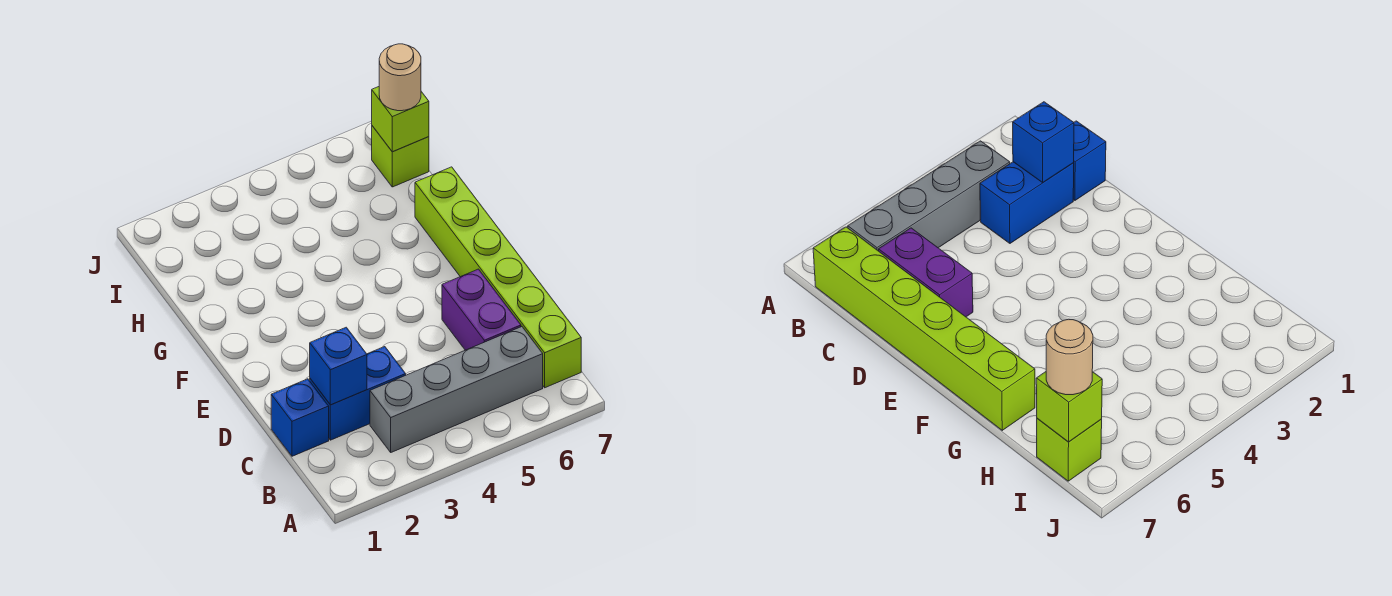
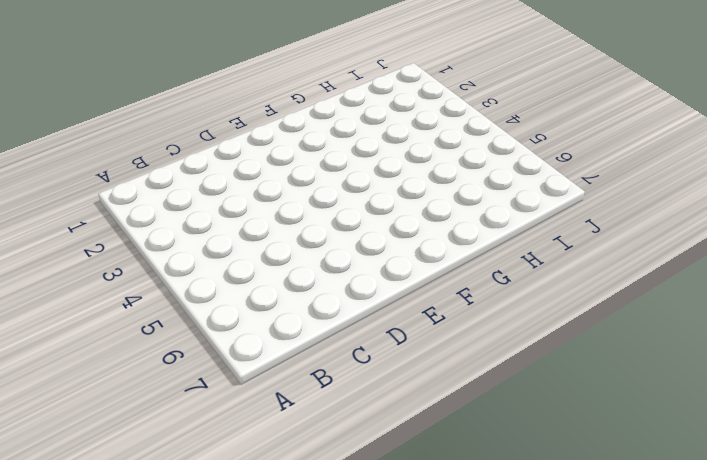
none -> grey 1x4 brick [370,327,543,452]
none -> lime 1x6 brick [415,167,581,388]

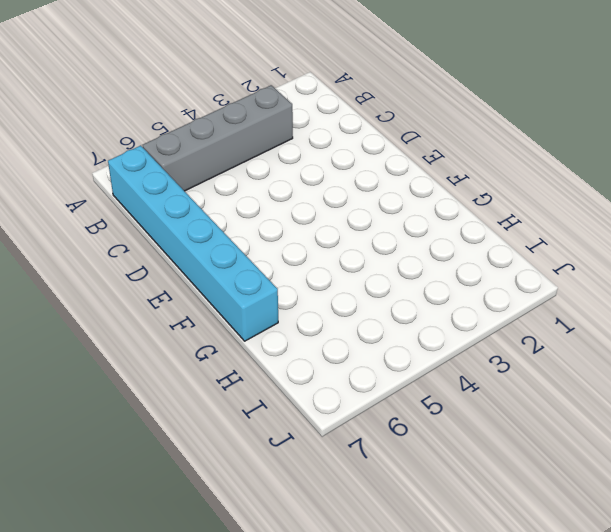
cyan 1x6 brick [108,146,278,341] -> lime 1x6 brick [415,167,581,388]
none -> blue 1x1 brick [271,379,329,456]
none -> blue 1x2 brick [310,347,406,440]

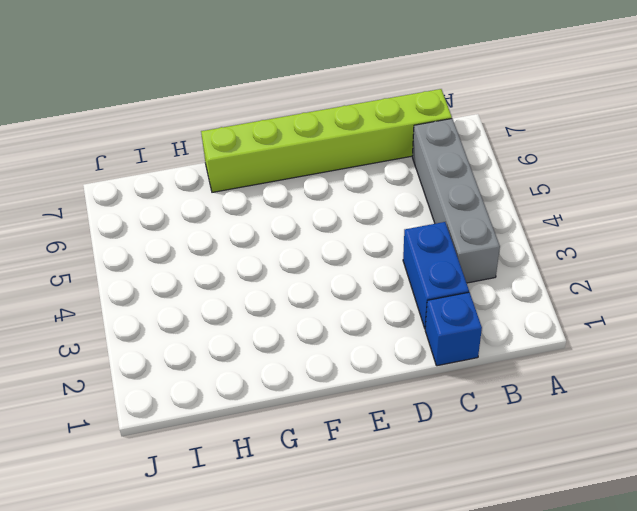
none -> purple 1x2 brick [442,269,521,350]
none -> lime 1x1 brick [372,126,429,187]

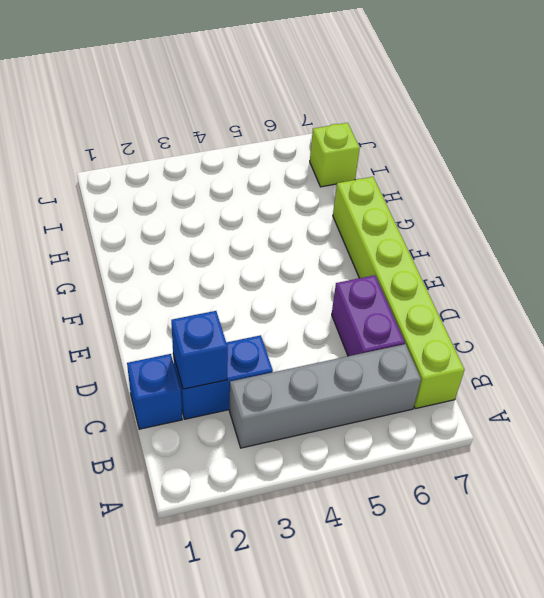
none -> lime 1x1 brick [372,87,429,152]
none -> tan 1x1 round brick [379,44,421,111]

